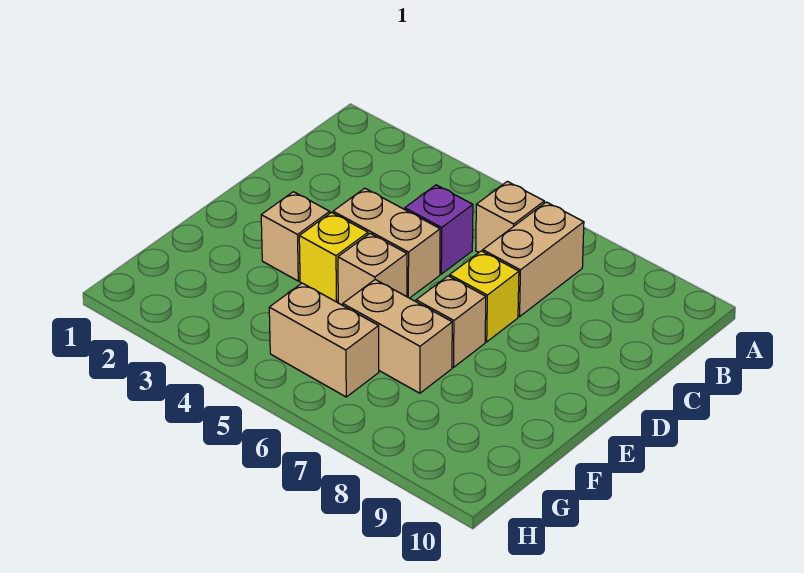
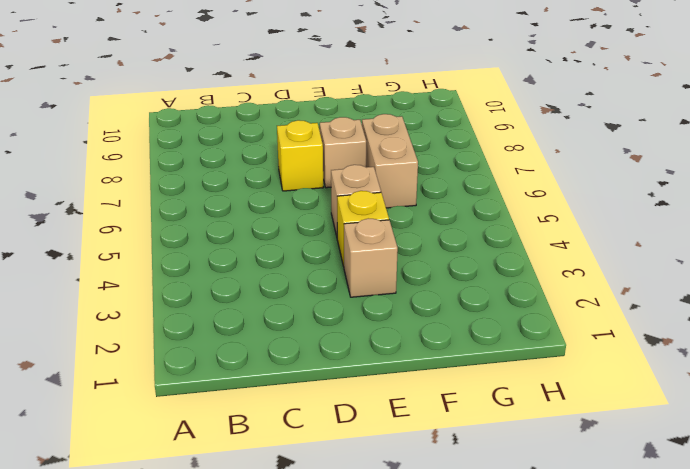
none -> tan 1x1 brick [476,181,544,252]
none -> tan 1x2 brick [483,202,584,317]

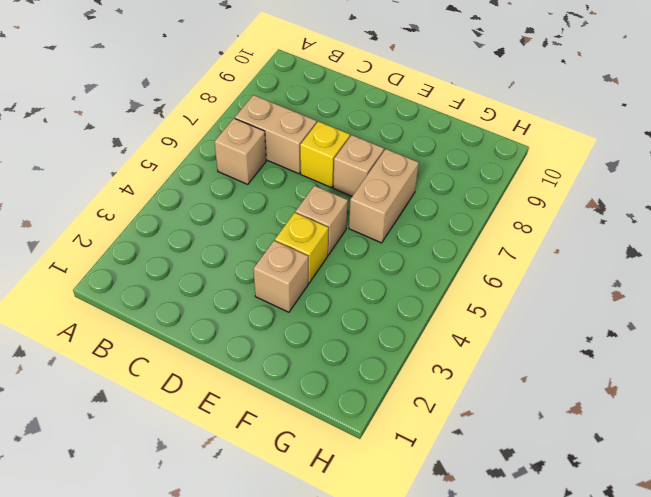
none -> purple 1x1 brick [405,185,473,274]
none -> tan 1x2 brick [333,188,440,298]

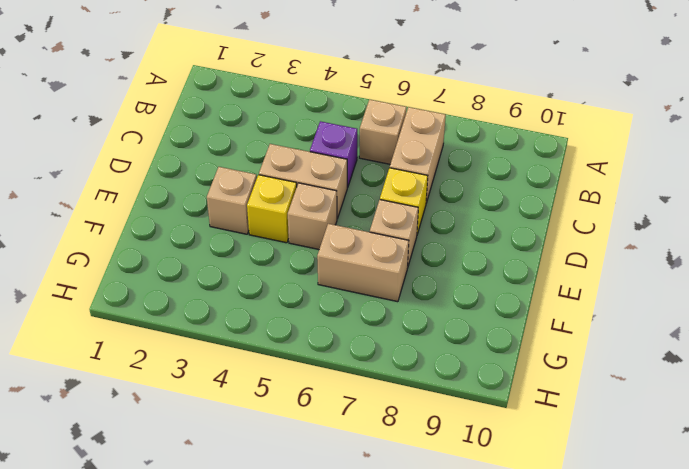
none -> tan 1x2 brick [269,283,379,397]

